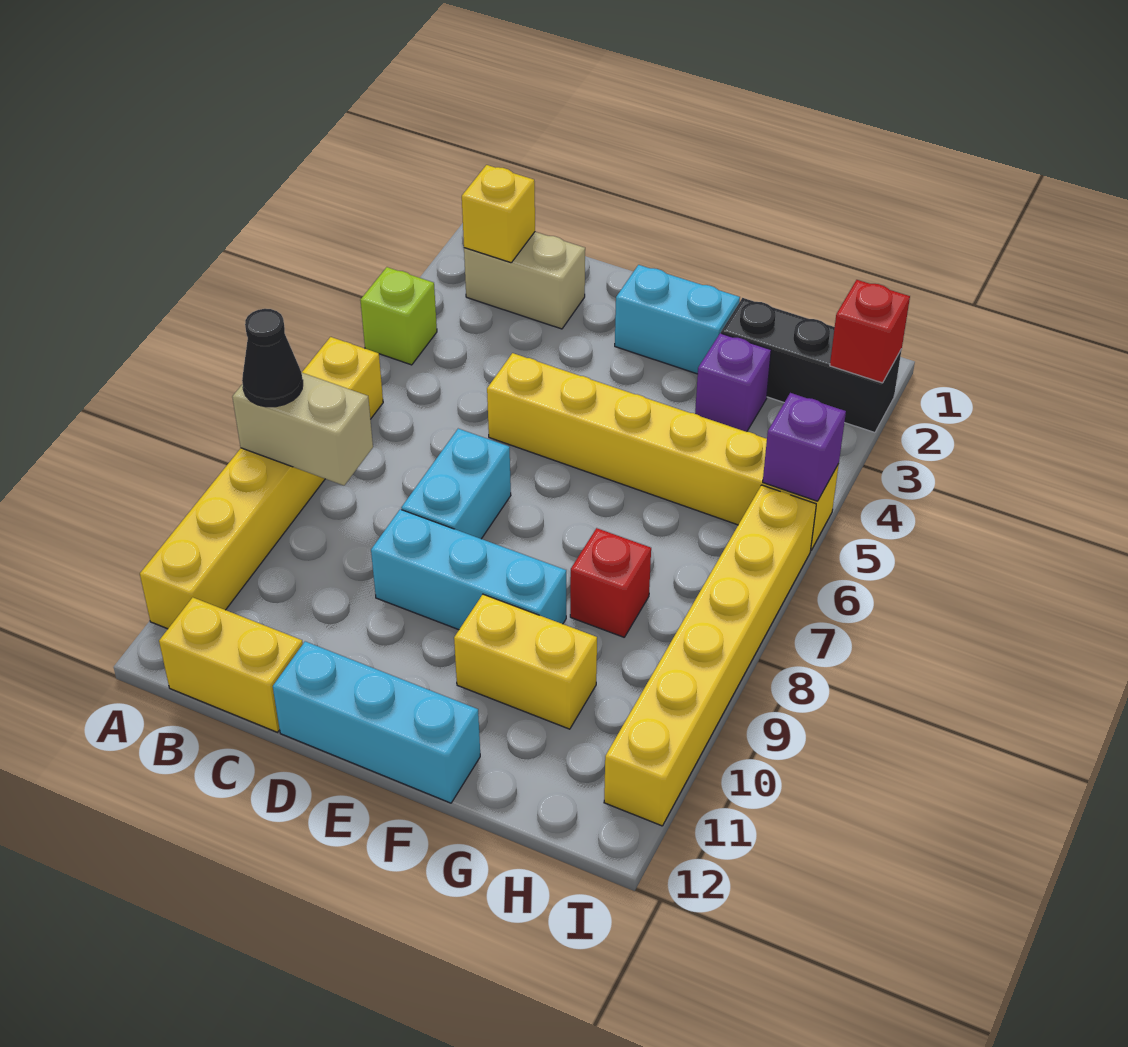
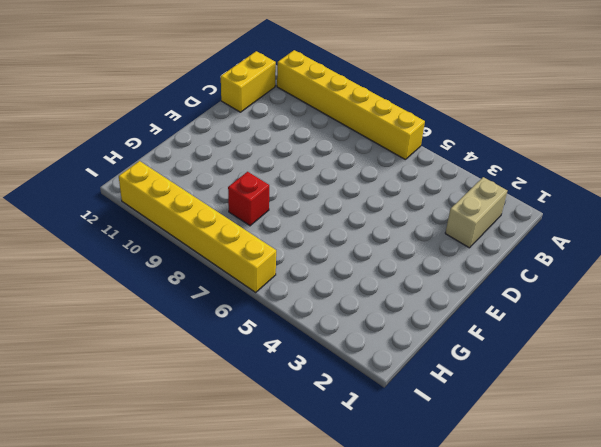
none -> lime 1x1 brick [360,267,437,365]
none -> yellow 1x6 brick [487,353,839,550]
none -> cyan 1x2 brick [401,429,511,539]

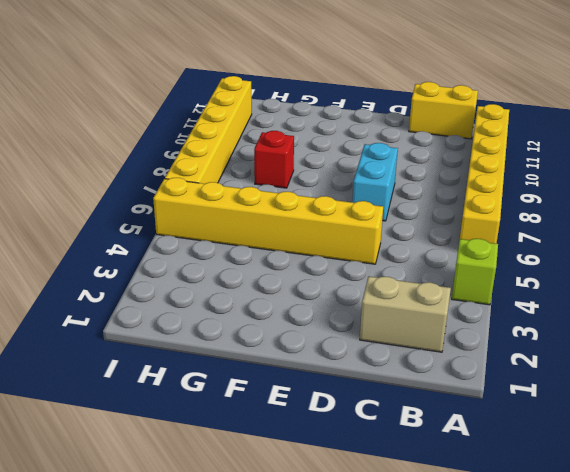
none -> cyan 1x3 brick [371,509,566,630]
none -> cyan 1x3 brick [273,641,480,803]
none -> cyan 1x2 brick [615,265,740,374]

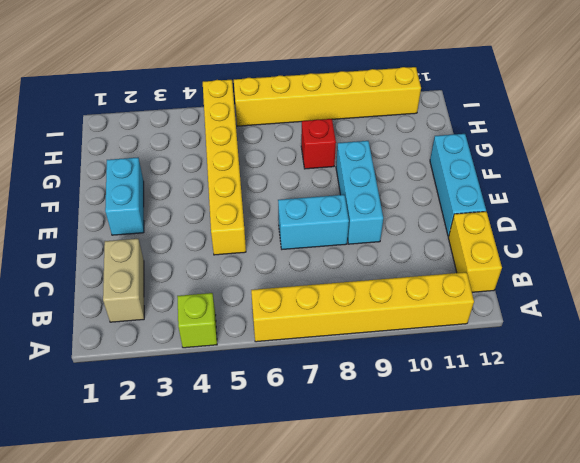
none -> yellow 1x2 brick [454,594,597,729]
none -> black 1x3 brick [721,298,902,433]
none -> purple 1x1 brick [695,333,771,432]

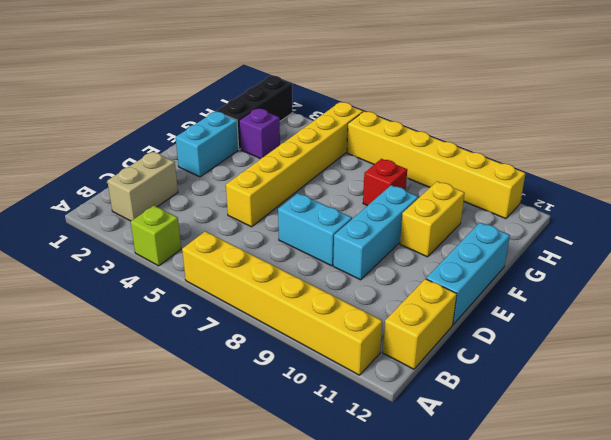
none -> tan 1x2 brick [232,373,373,486]
none -> yellow 1x1 brick [462,165,535,263]
none -> red 1x1 brick [830,280,910,383]

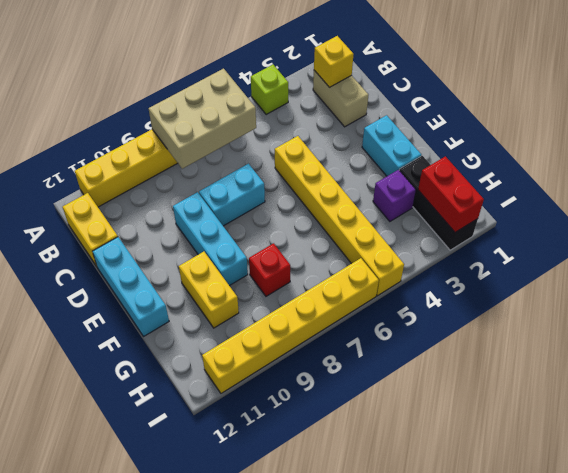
tan 2x3 brick [149,69,256,169] -> tan 1x2 brick [232,373,373,486]
red 1x2 brick [418,156,484,232] -> red 1x1 brick [830,280,910,383]
none -> purple 1x1 brick [763,393,846,501]
none -> black 1x1 cone [242,309,303,407]

